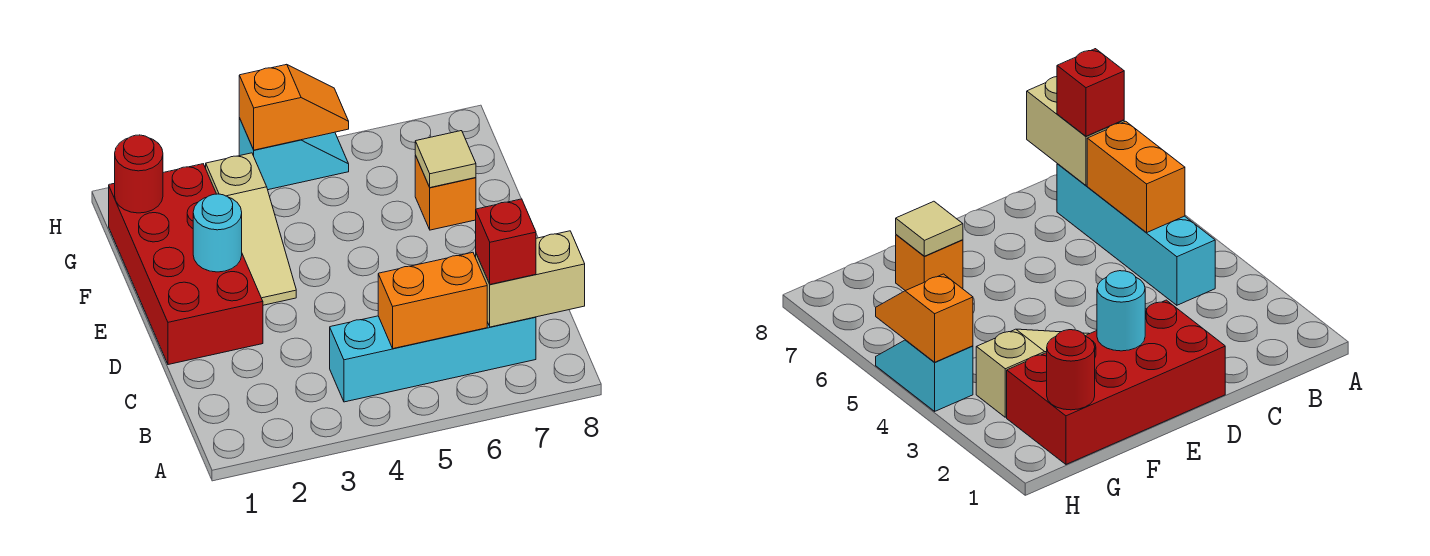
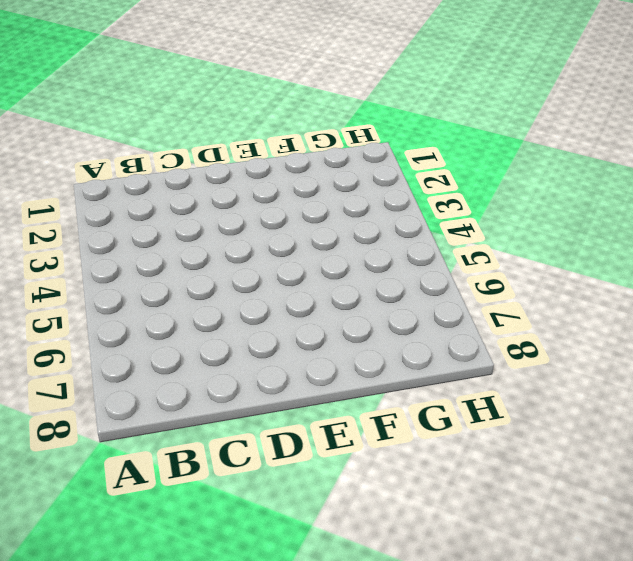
none -> cyan 1x4 brick [330,316,536,402]
none -> red 2x4 brick [109,164,263,365]
none -> tan 1x3 slope [206,153,296,305]

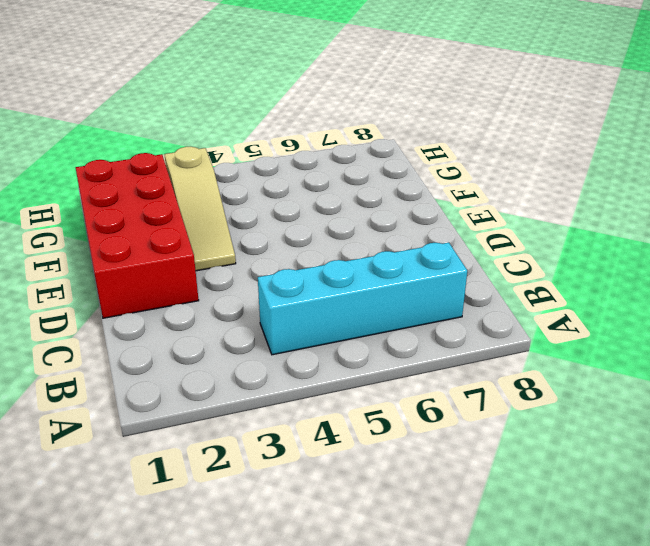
none -> orange 1x1 brick [415,155,476,230]
none -> cyan 1x2 slope [239,118,349,190]
none -> orange 1x2 brick [378,252,487,349]

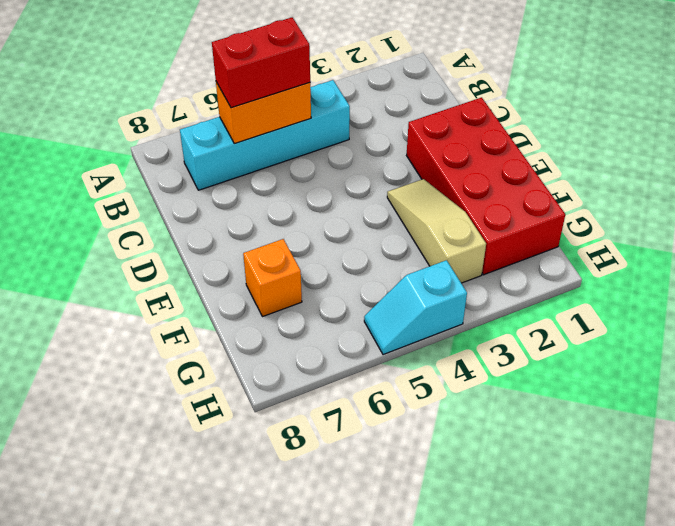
red 1x2 brick [212,17,310,108] -> none
none -> tan 1x2 brick [476,231,585,327]
none -> cyan 1x1 round brick [193,194,242,272]
none -> tan 1x1 tile [415,131,476,188]

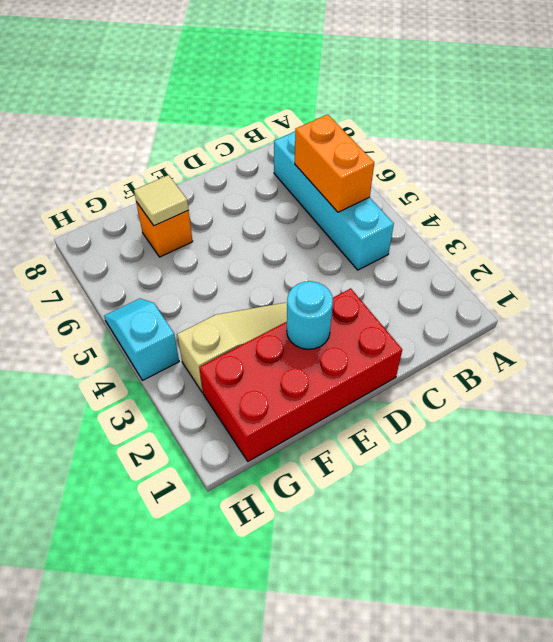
none -> tan 1x2 brick [476,231,585,327]
none -> red 1x1 round brick [115,135,163,213]
none -> orange 1x2 slope [239,64,349,150]

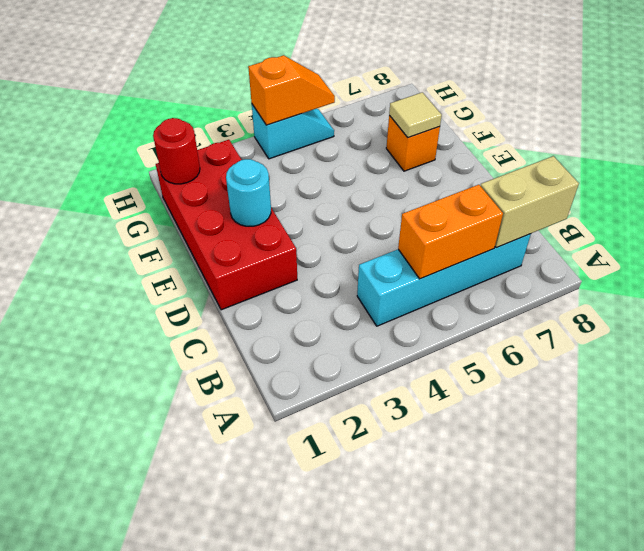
none -> tan 1x3 slope [206,153,296,305]
none -> red 1x1 brick [476,199,536,284]

